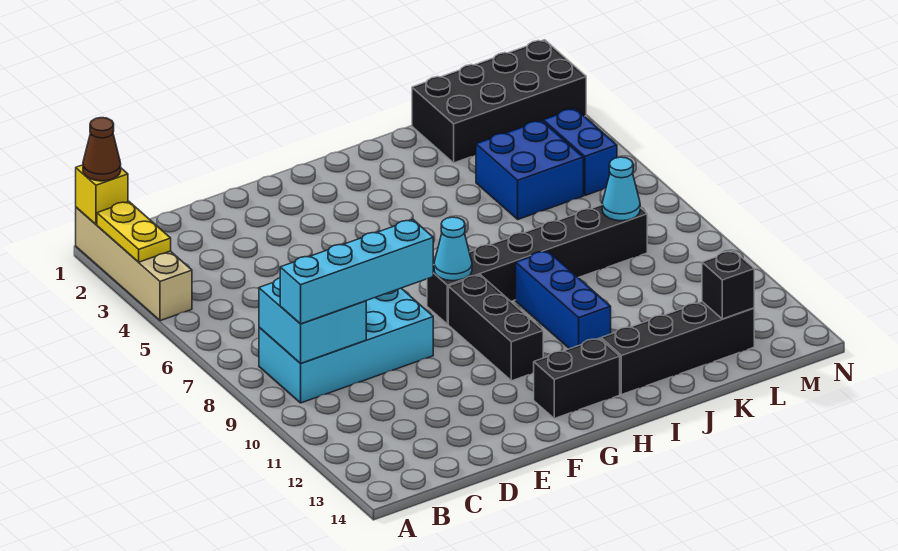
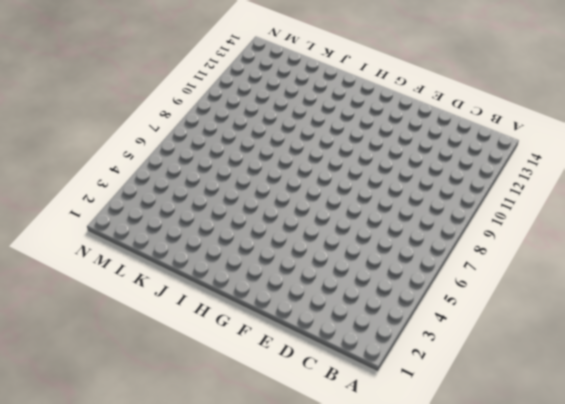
none -> tan 1x4 brick [76,207,192,321]
none -> cyan 2x4 brick [259,288,433,403]
none -> black 1x6 brick [427,205,647,324]

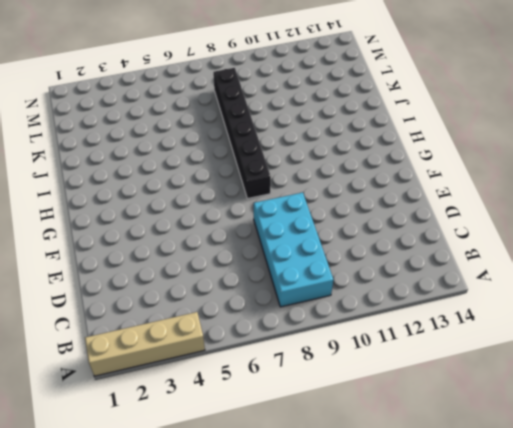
none -> black 1x3 brick [448,275,543,381]
none -> black 1x2 brick [534,338,620,418]
none -> blue 1x3 brick [516,251,611,349]

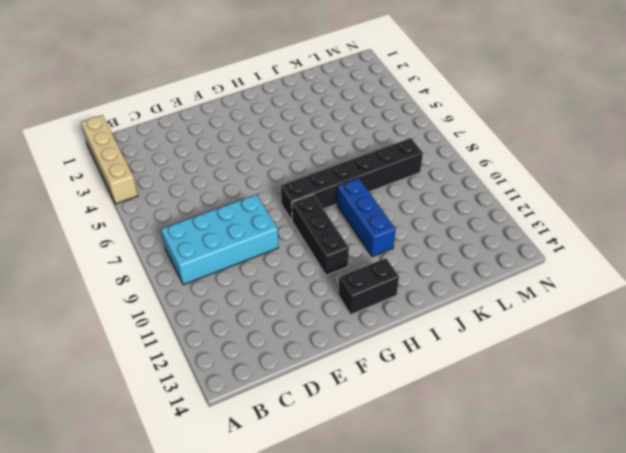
none -> black 1x4 brick [601,302,754,395]
none -> black 2x4 brick [412,40,586,163]
none -> blue 2x2 brick [476,120,583,219]

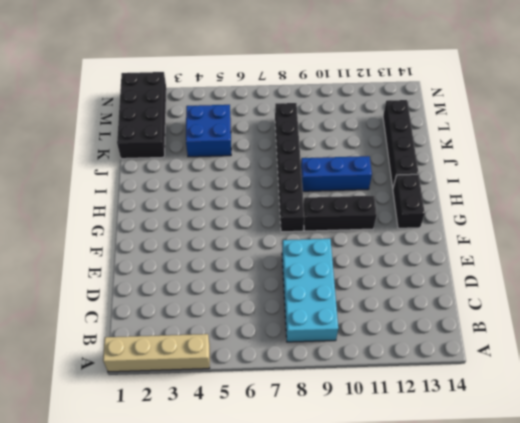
none -> blue 1x2 brick [543,109,617,196]
none -> yellow 1x1 brick [76,165,128,224]
none -> yellow 1x2 plate [97,201,171,262]

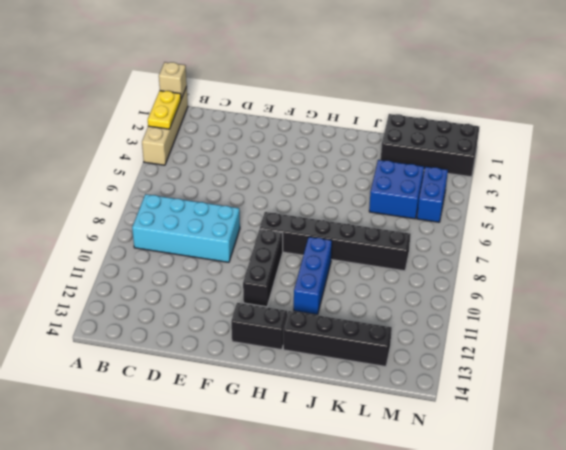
tan 1x1 brick [159,62,187,99] -> yellow 1x1 brick [76,165,128,224]
none -> cyan 2x2 brick [259,278,366,364]
none -> cyan 1x1 cone [434,217,472,281]
none -> cyan 1x1 cone [602,157,640,221]

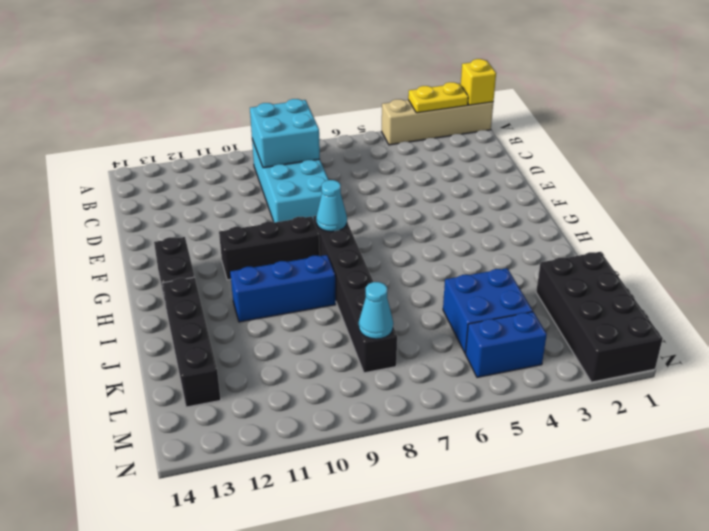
none -> black 1x1 brick [702,251,754,319]
none -> brown 1x1 cone [83,118,121,181]
none -> cyan 1x4 brick [280,220,433,324]

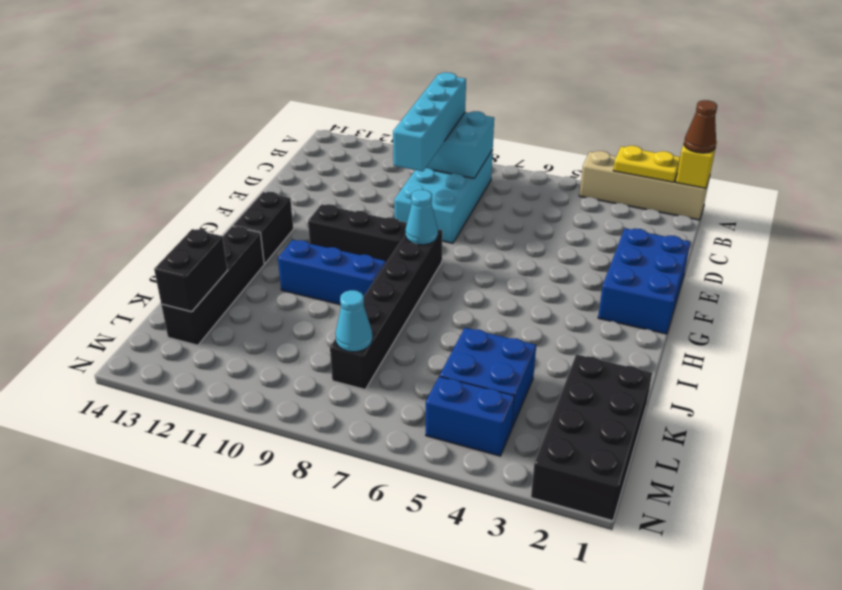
blue 2x3 brick [598,228,690,334] -> none
black 1x2 brick [154,229,228,312] -> black 1x1 brick [702,251,754,319]

